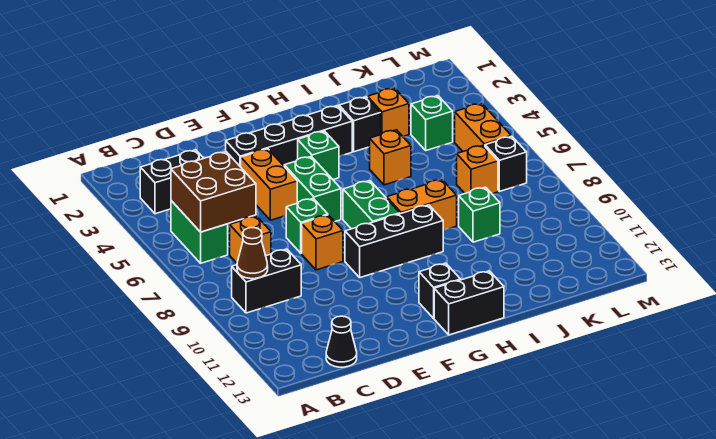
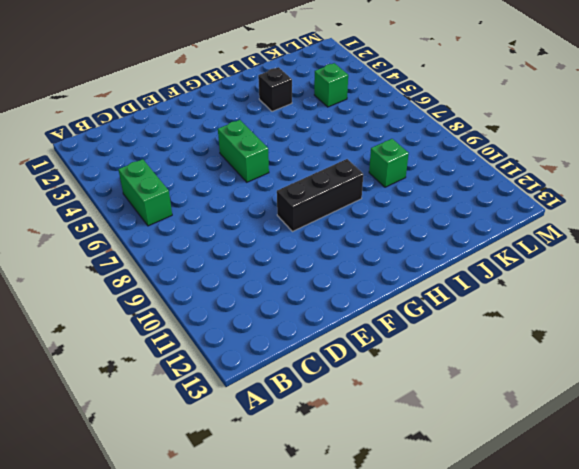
none -> black 1x2 brick [140,150,204,214]
none -> black 1x2 brick [232,249,301,313]
none -> orange 1x1 brick [230,216,271,263]

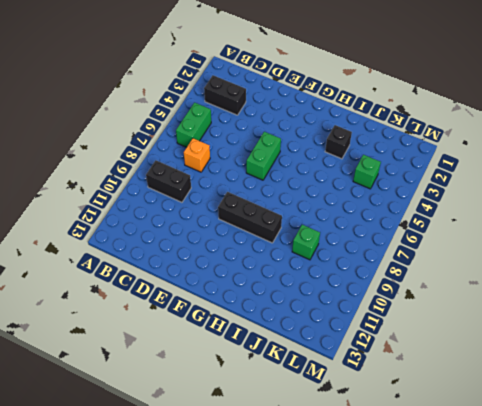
none -> black 1x1 cone [326,316,357,367]
none -> black 1x4 brick [226,106,352,167]
none -> orange 1x2 brick [241,149,297,220]

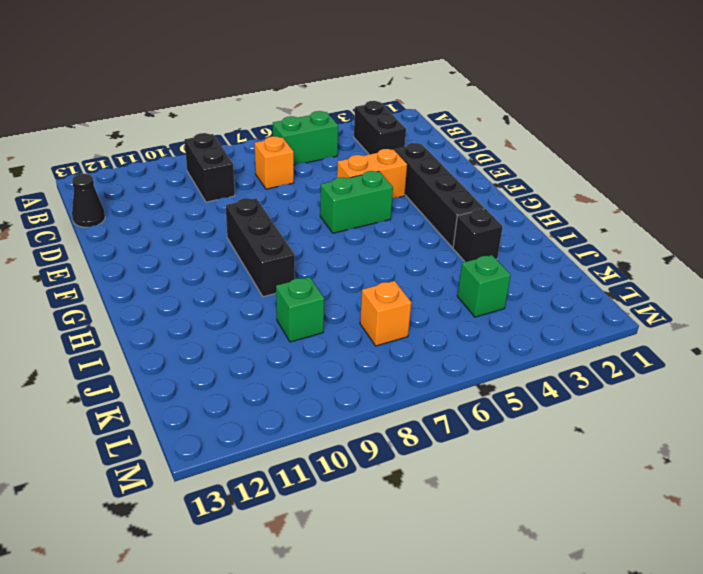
none -> green 1x1 brick [286,198,328,253]
none -> orange 1x1 brick [302,215,343,270]
none -> green 1x1 brick [298,131,339,180]

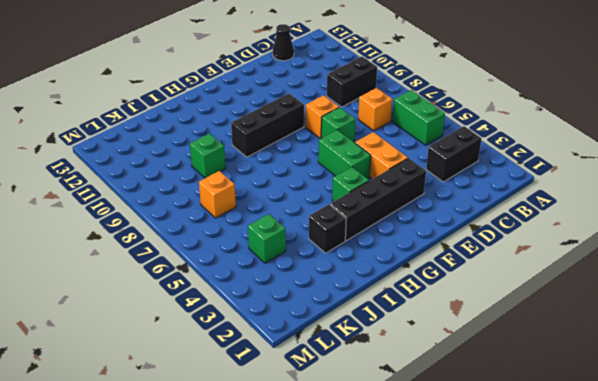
none -> green 1x2 brick [343,181,400,229]
none -> black 1x1 brick [419,263,461,318]
none -> black 1x2 brick [434,271,504,335]

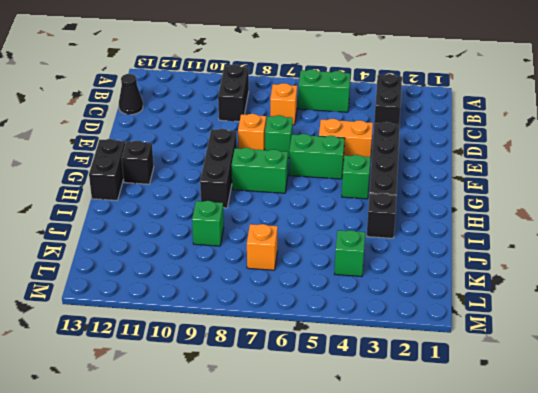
none -> orange 1x2 brick [387,180,457,230]
none -> orange 1x1 brick [370,130,411,185]
none -> orange 1x1 brick [368,88,409,136]

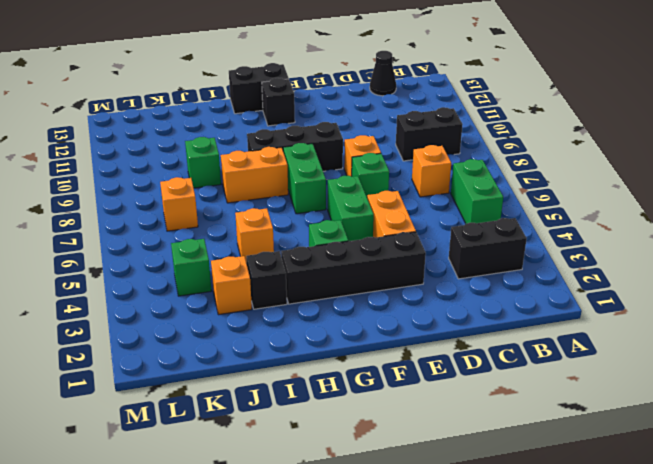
none -> orange 1x2 brick [455,103,511,151]
none -> black 1x1 brick [485,136,527,191]
none -> brown 2x2 brick [171,152,256,232]

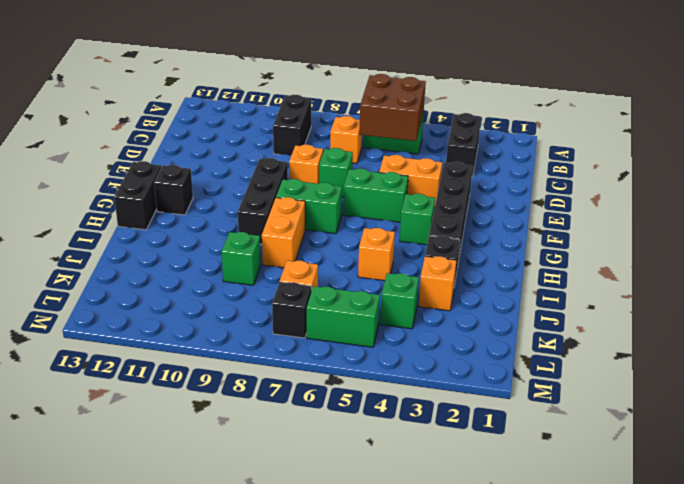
green 1x2 brick [307,286,380,347] -> orange 1x2 brick [455,103,511,151]
none -> black 1x1 cone [326,316,357,367]
none -> brown 1x1 cone [237,228,268,279]

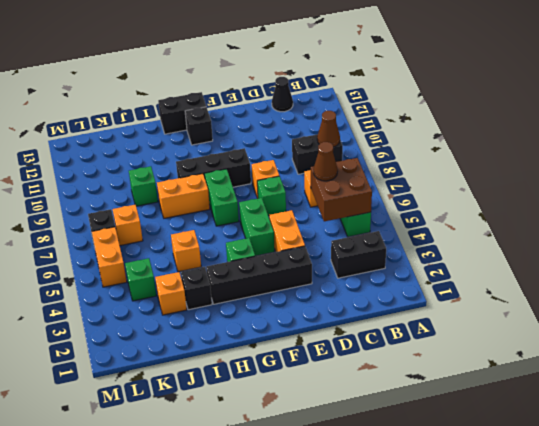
brown 1x1 cone [314,142,338,181] -> none

